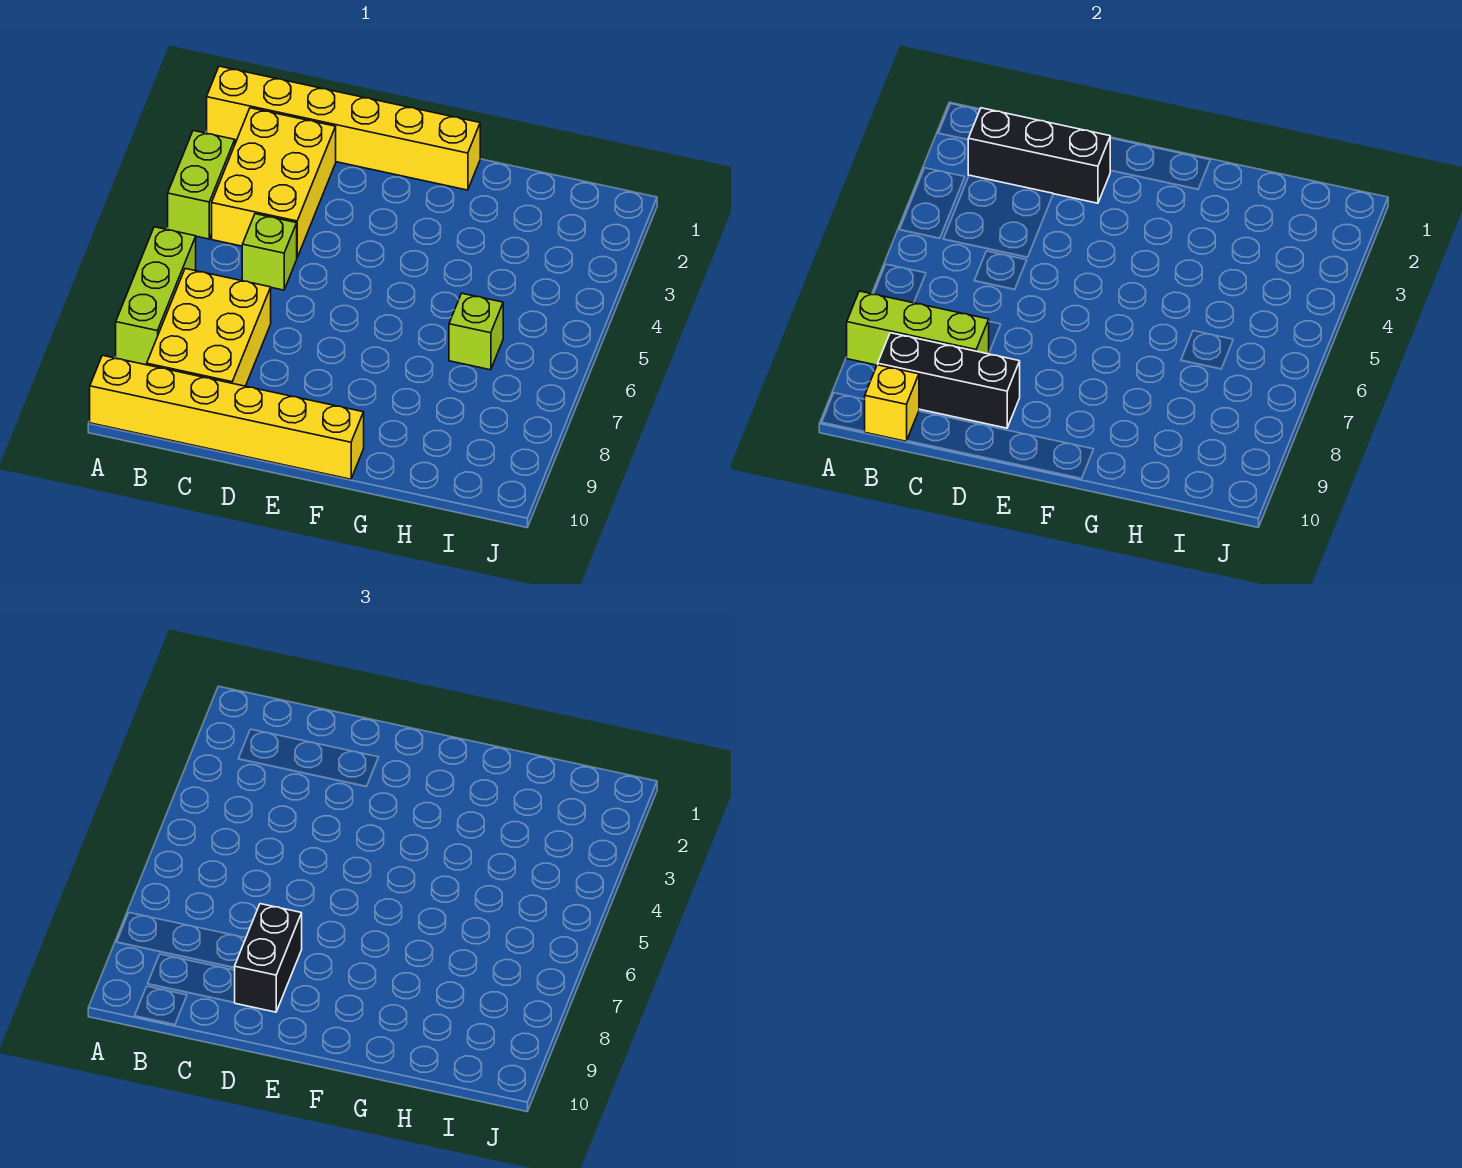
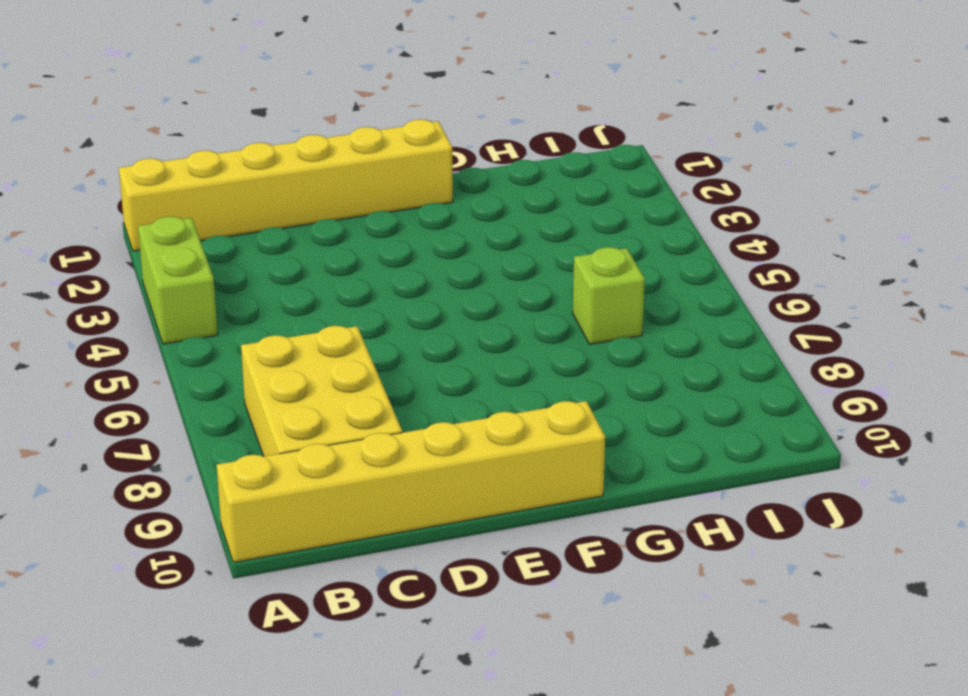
none -> lime 1x3 brick [116,227,196,365]
none -> yellow 2x3 brick [212,108,336,257]
none -> lime 1x1 brick [242,214,297,290]

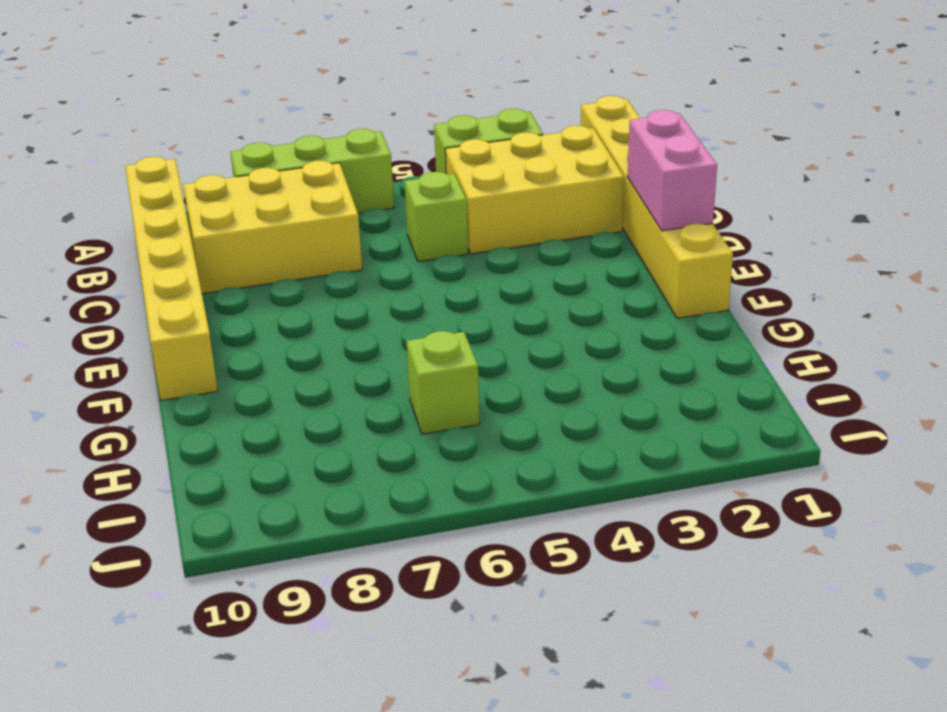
pink 1x2 brick [627,110,717,231] -> none
none -> lime 1x3 brick [847,291,989,365]
none -> black 1x3 brick [968,108,1111,203]
none -> black 1x3 brick [878,333,1020,428]

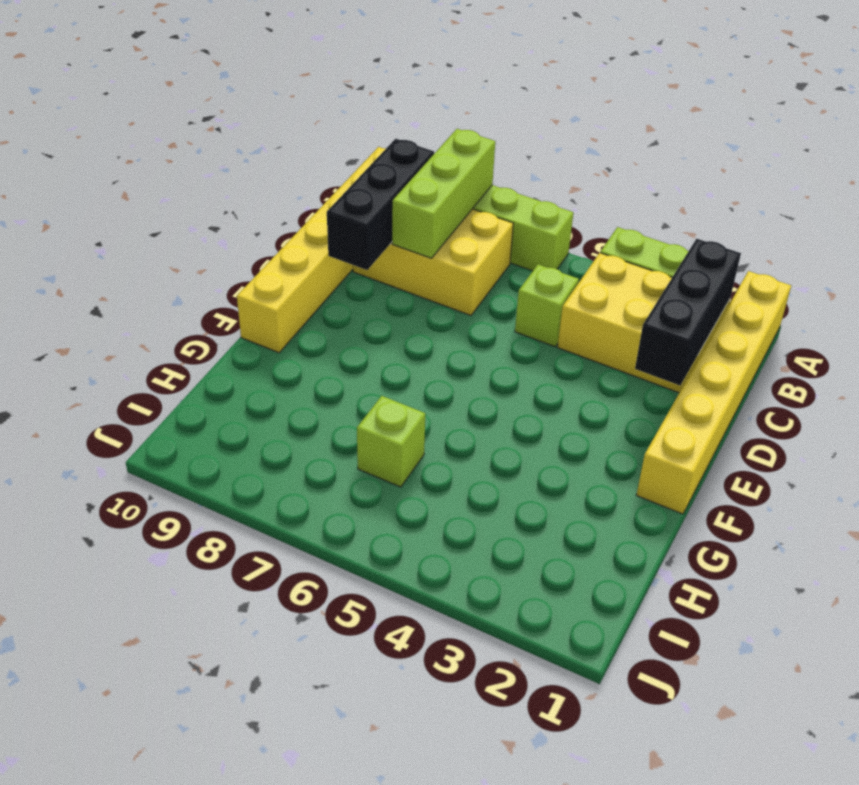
none -> yellow 1x1 brick [865,365,919,441]
none -> black 1x2 brick [234,904,302,1012]

